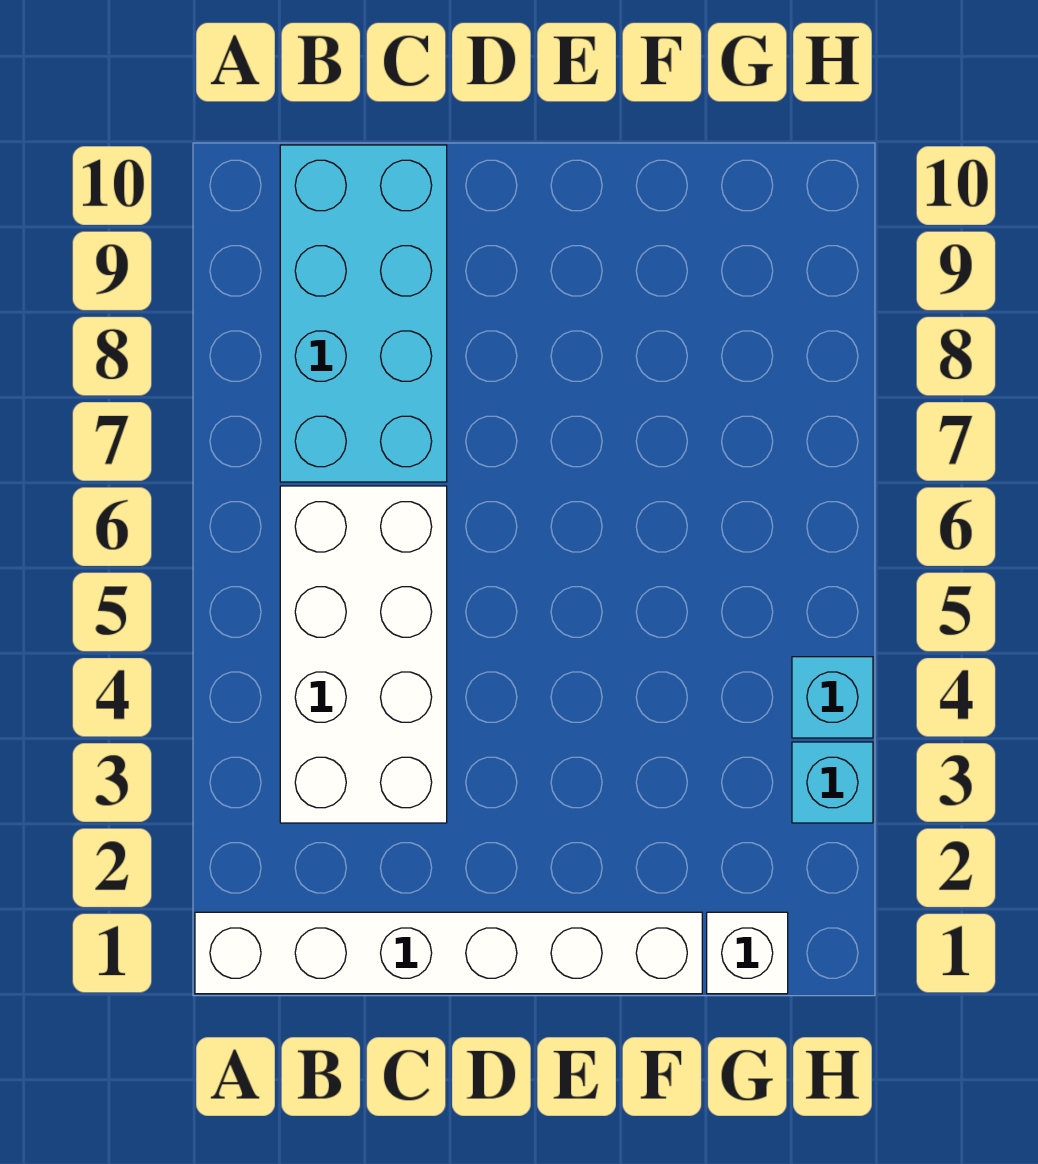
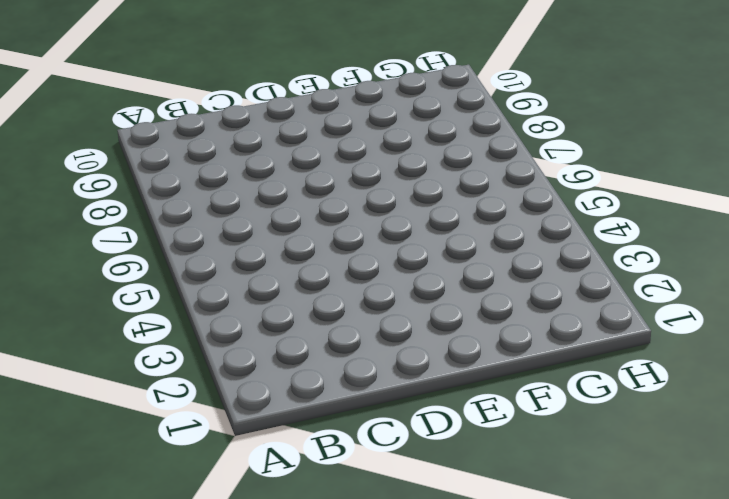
none -> white 1x6 brick [195,912,702,994]
none -> white 2x4 brick [280,486,447,823]

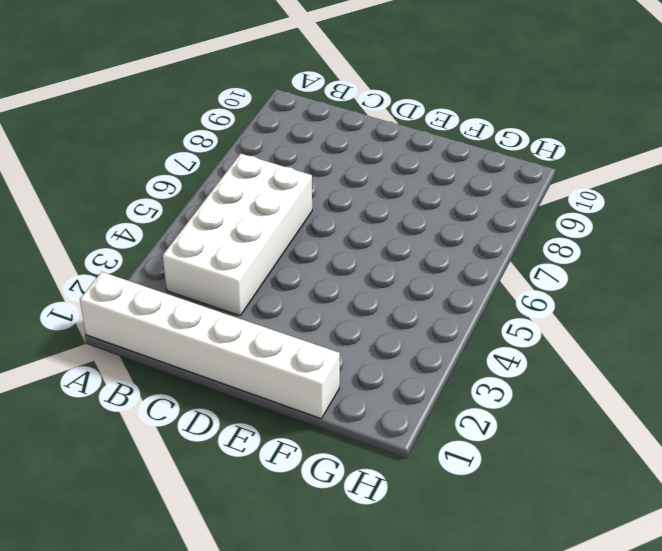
none -> cyan 2x4 brick [280,145,447,482]
none -> white 1x1 brick [707,912,788,994]

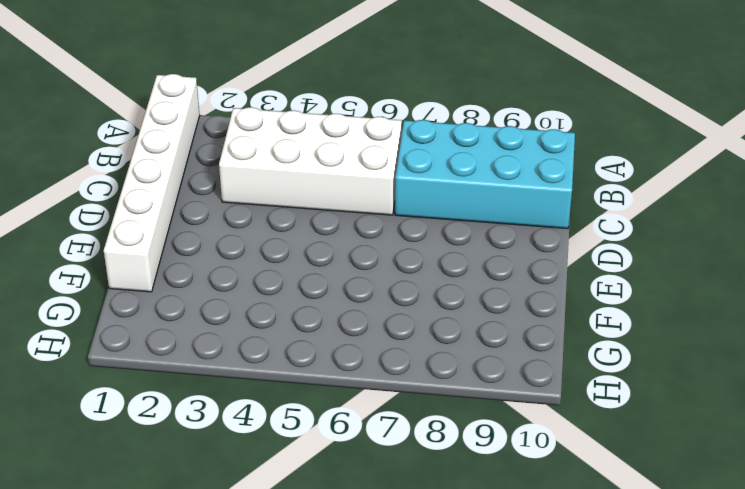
none -> white 1x1 brick [707,912,788,994]
none -> cyan 1x1 brick [792,742,873,823]

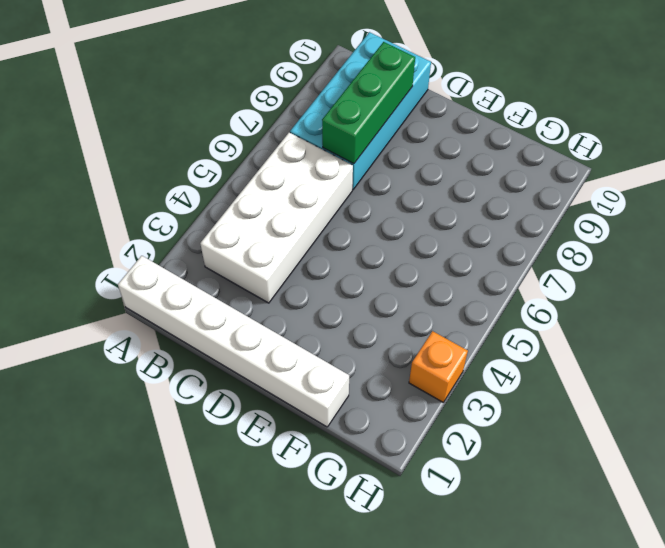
green 1x3 brick [322,42,415,164] -> none
orange 1x1 brick [409,331,468,402] -> cyan 1x1 brick [792,742,873,823]
none -> white 1x1 brick [707,912,788,994]
none -> cyan 1x1 brick [792,657,873,738]

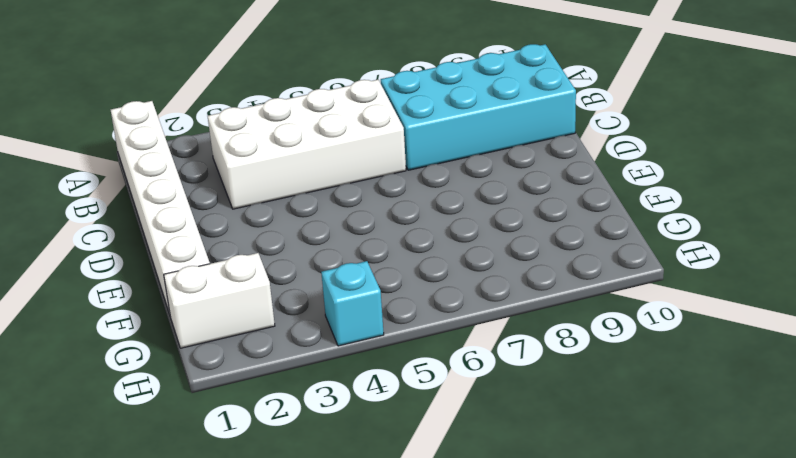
white 1x2 brick [164,253,275,348] -> white 1x1 brick [707,912,788,994]
none -> cyan 1x1 brick [792,742,873,823]

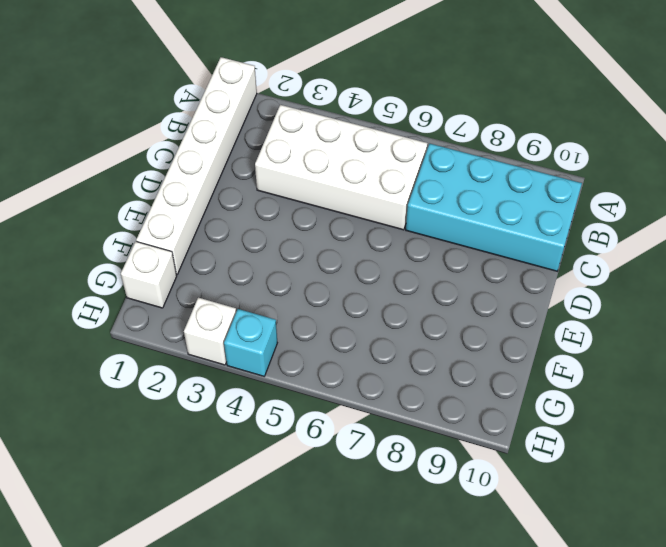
white 1x1 brick [184,298,236,365] -> cyan 1x1 brick [792,742,873,823]

